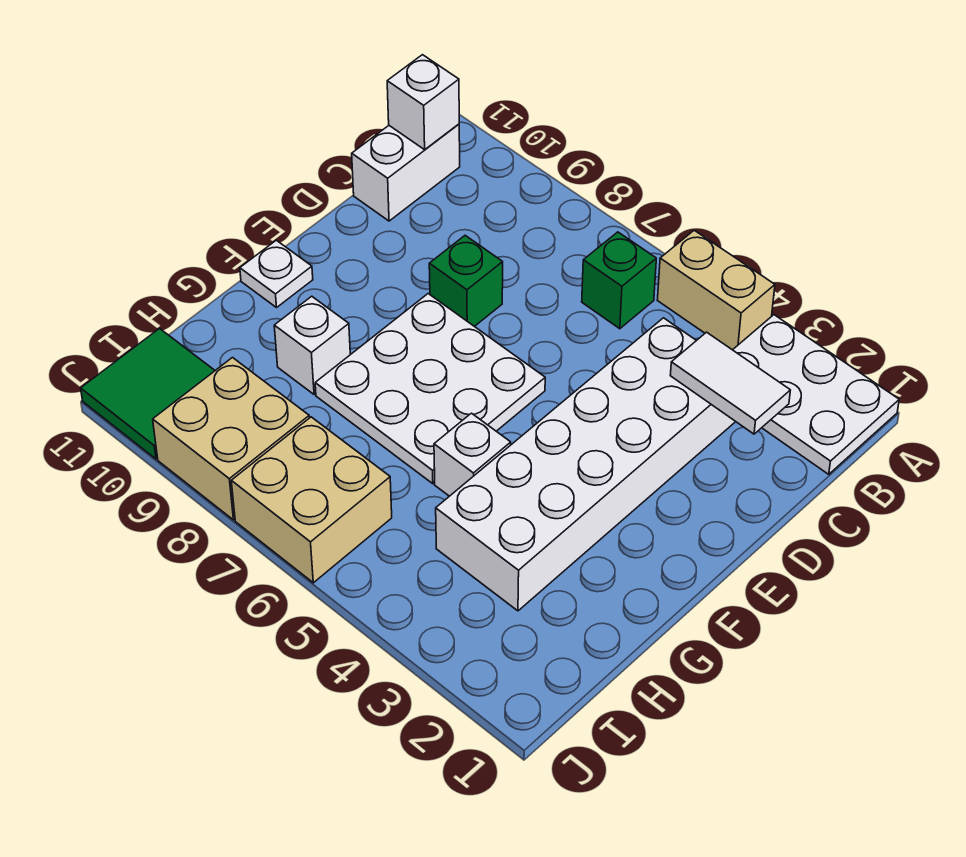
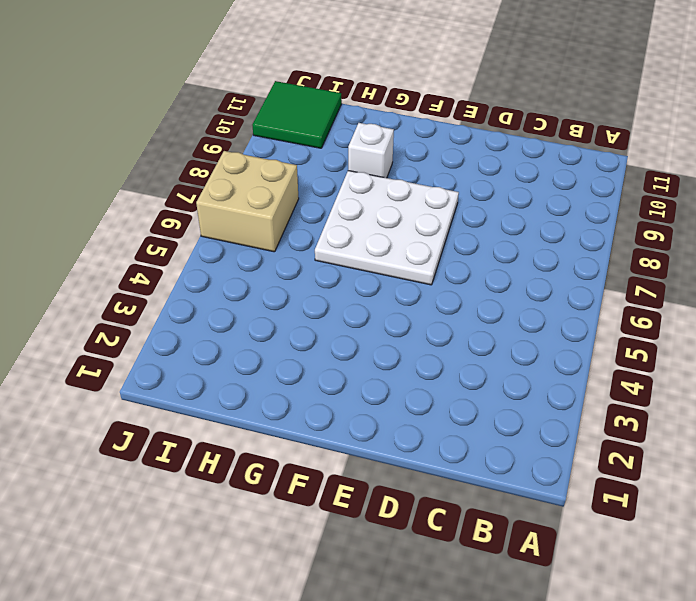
none -> white 2x3 plate [733,315,899,474]
none -> tan 1x2 brick [657,230,775,350]
none -> green 1x1 brick [582,232,656,329]

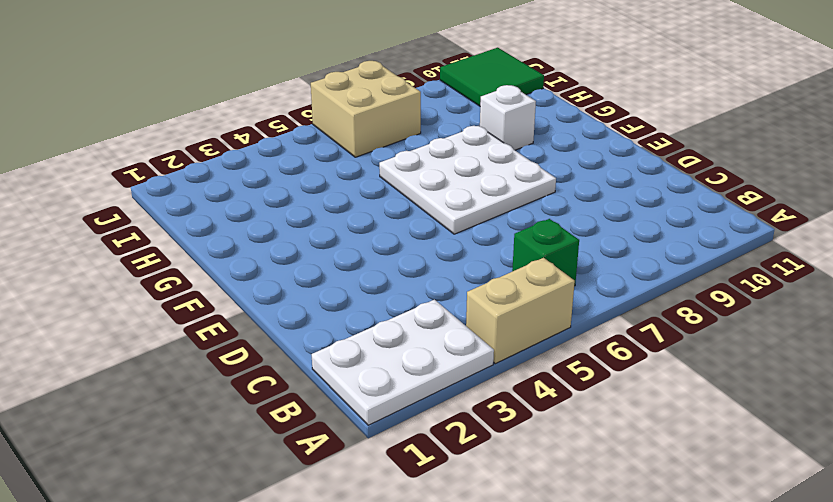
none -> white 1x2 brick [352,124,460,221]
none -> white 2x6 brick [436,318,736,611]
none -> green 1x1 brick [429,236,503,327]

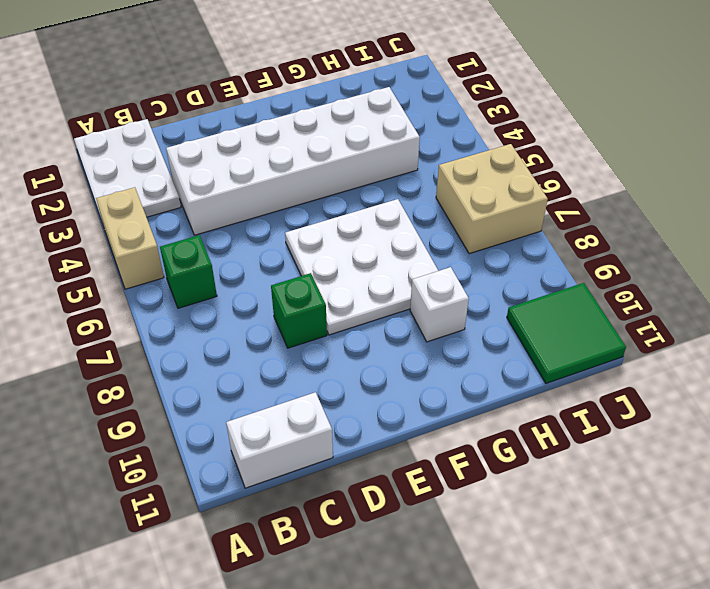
none -> white 1x1 plate [240,240,313,307]
none -> white 1x1 brick [434,413,511,496]
none -> tan 2x2 brick [153,358,309,520]

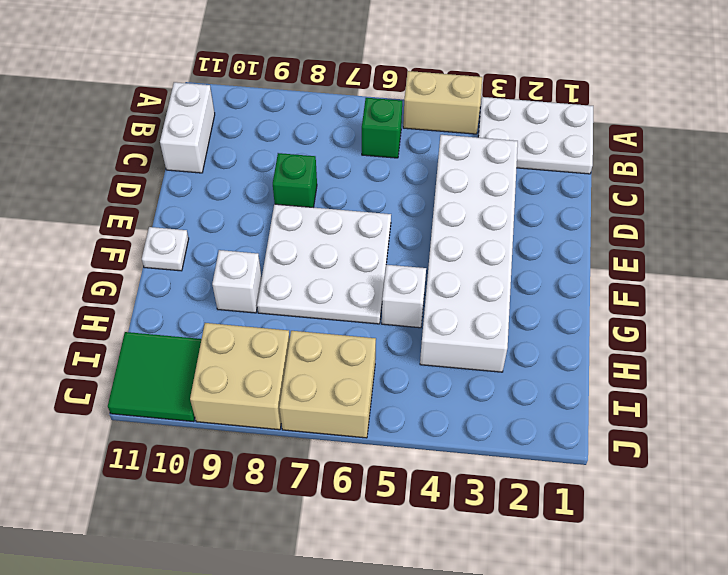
none -> white 1x1 brick [387,55,459,150]
none -> white 1x2 tile [670,332,790,434]

